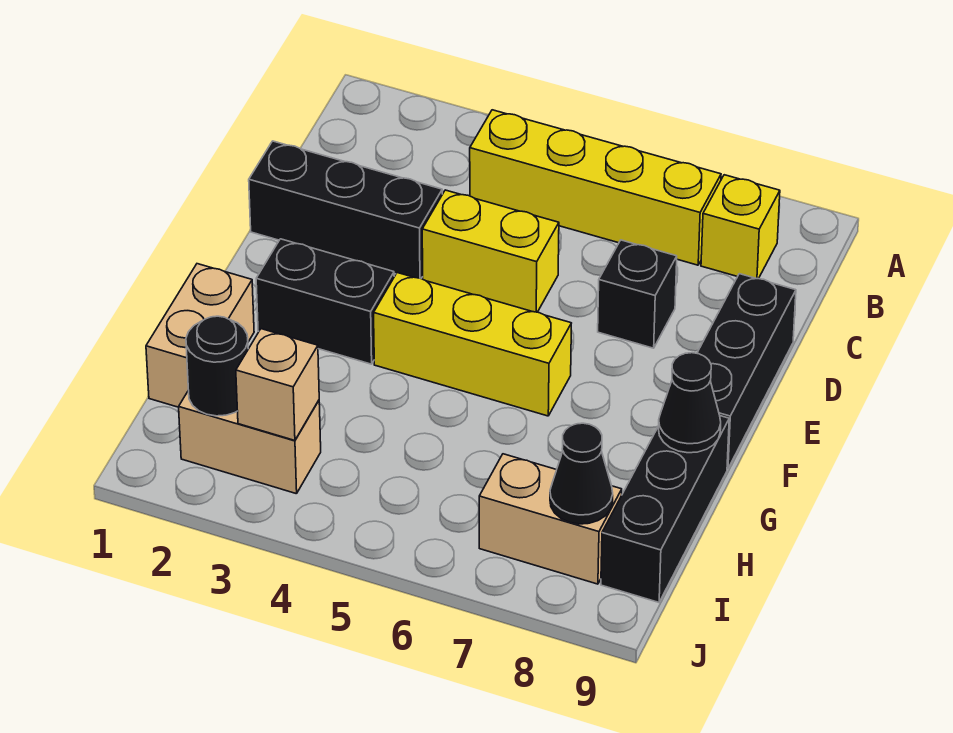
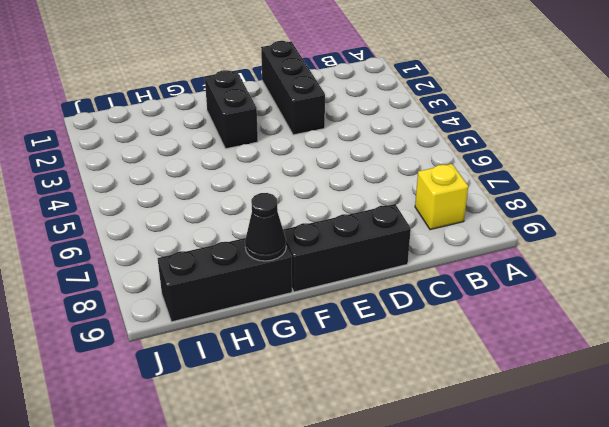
none -> yellow 1x4 brick [470,110,721,265]
none -> yellow 1x2 brick [422,190,559,312]
none -> black 1x1 brick [598,240,677,348]

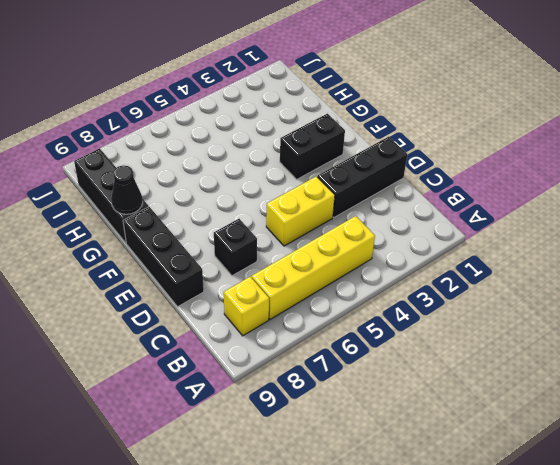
none -> yellow 1x3 brick [374,273,571,416]
none -> tan 1x2 brick [146,264,254,407]
none -> tan 1x2 brick [179,390,321,494]

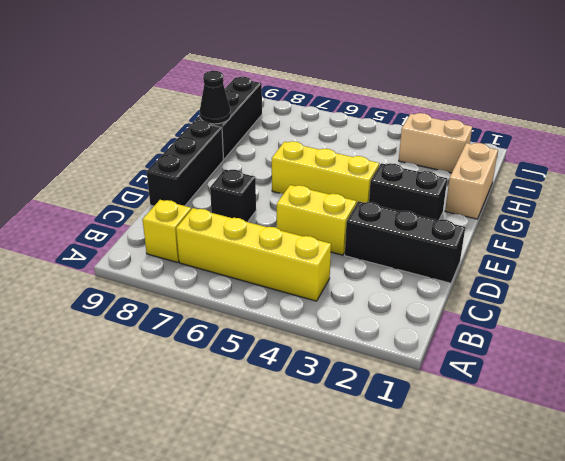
none -> tan 1x2 brick [479,454,622,584]
none -> black 1x1 round brick [186,316,248,416]
none -> tan 1x1 brick [236,329,319,440]

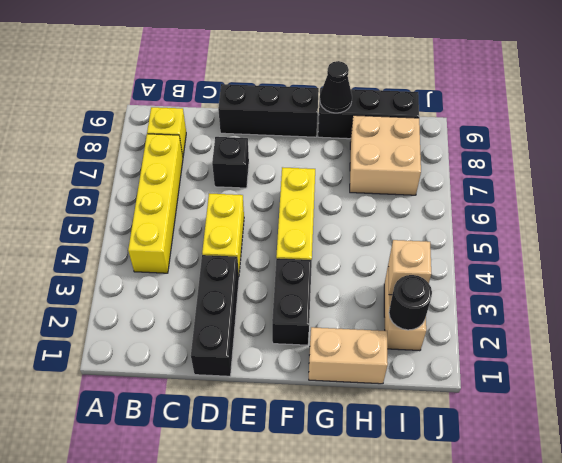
tan 2x2 brick [350,115,421,195] -> tan 1x2 brick [479,454,622,584]
none -> black 1x1 cone [550,423,613,524]

